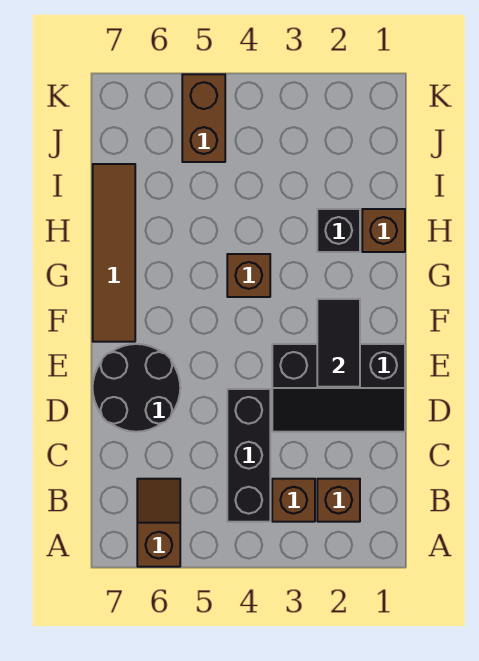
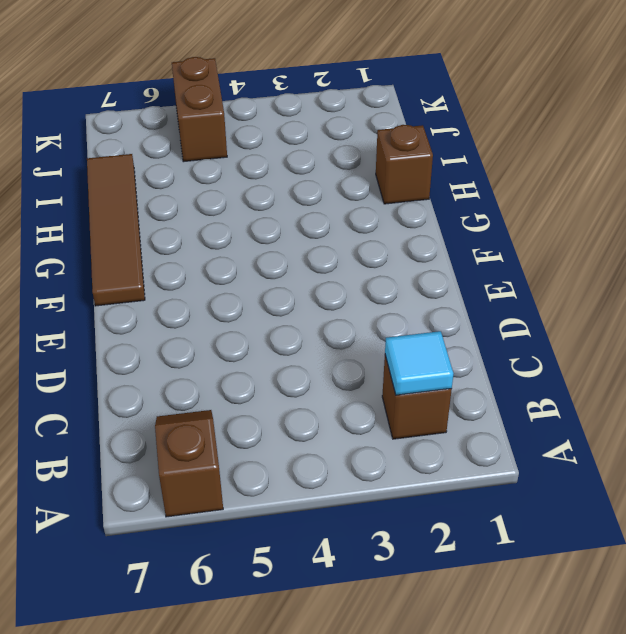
cyan 1x1 tile [385,331,454,395] -> none
none -> brown 1x1 brick [272,479,315,522]
none -> black 1x3 brick [227,389,270,522]
none -> black 2x3 slope [272,344,405,432]

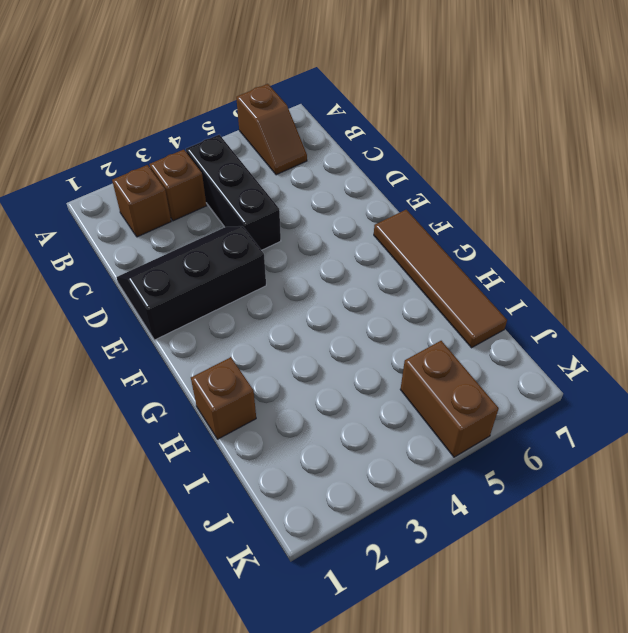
none -> black 2x2 round brick [93,344,180,432]
none -> brown 1x1 brick [227,254,270,297]
none -> black 1x1 brick [317,209,360,252]

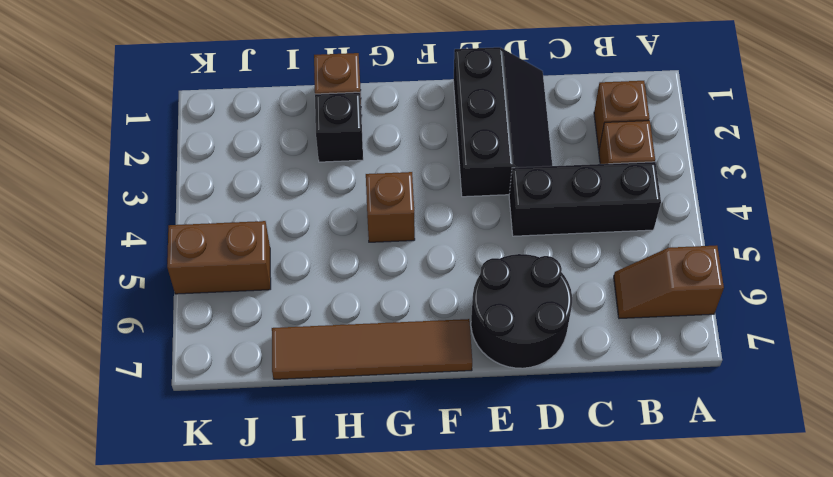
none -> black 1x2 tile [317,299,360,387]

